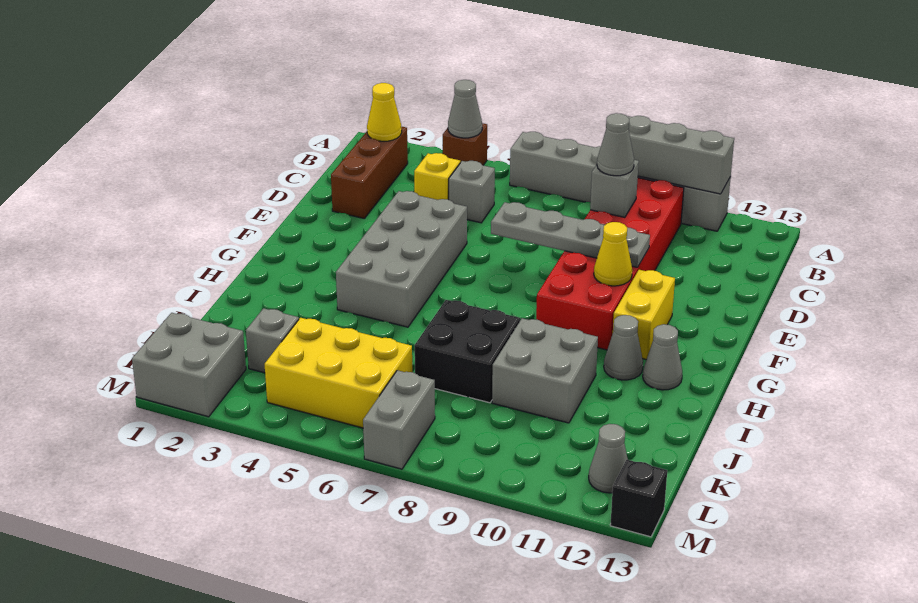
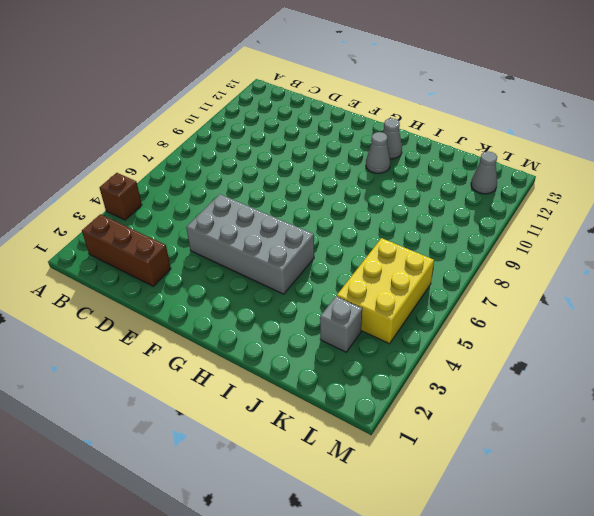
none -> grey 1x6 brick [510,132,731,231]
none -> red 2x6 brick [536,178,684,350]
none -> yellow 1x1 brick [414,153,460,200]

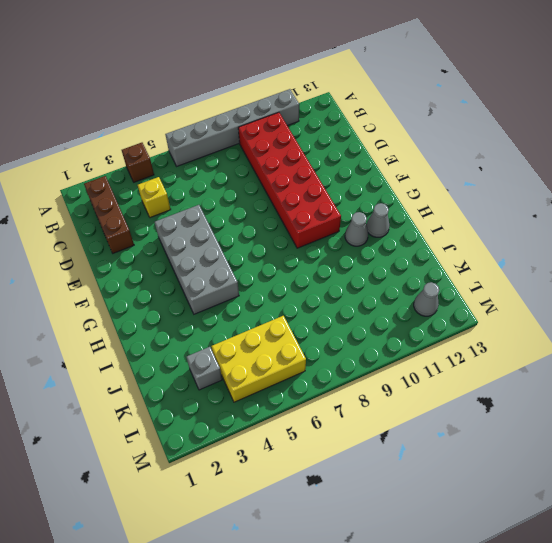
none -> grey 1x1 brick [449,161,495,223]
none -> yellow 1x2 brick [613,270,675,360]
none -> black 2x2 brick [415,300,520,403]

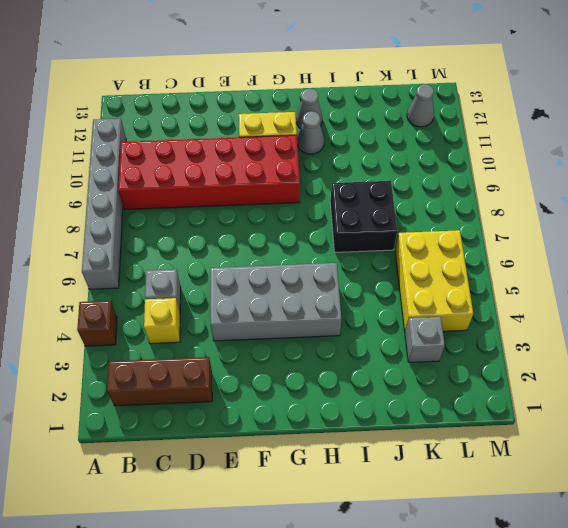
none -> grey 2x2 brick [492,318,598,423]
none -> grey 2x2 brick [132,313,246,417]
none -> grey 1x2 brick [363,370,435,469]

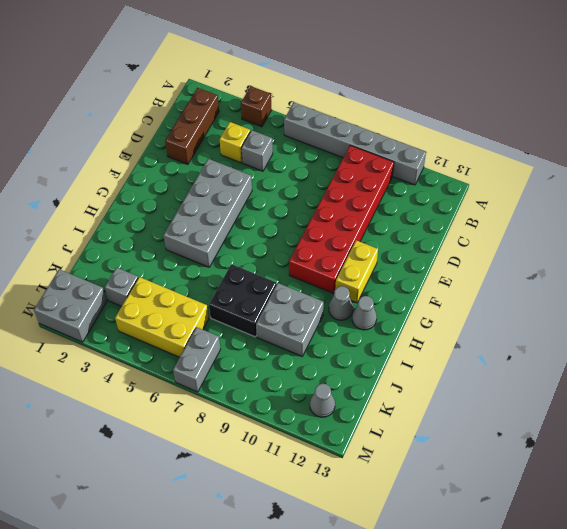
none -> black 1x1 brick [610,460,667,537]
none -> grey 1x1 cone [448,80,482,138]
none -> grey 1x3 brick [628,116,734,194]

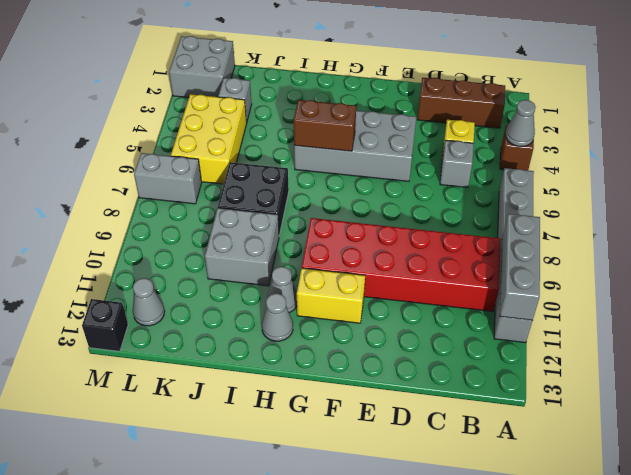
brown 1x2 brick [294,100,356,151] -> none
none -> yellow 1x1 cone [367,83,402,141]
none -> grey 1x1 brick [590,160,639,218]
none -> grey 1x4 plate [491,202,650,268]

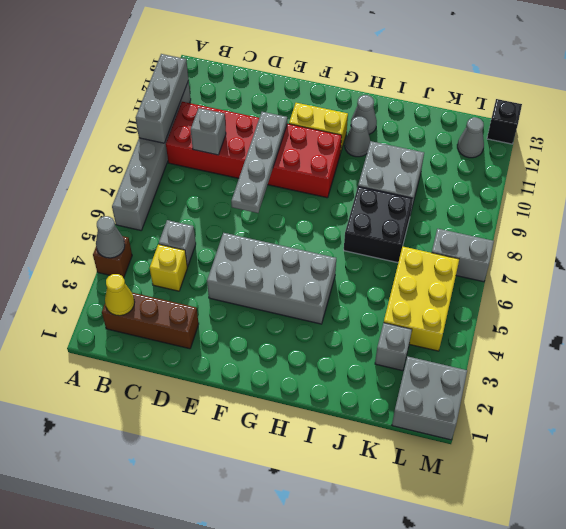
none -> yellow 1x1 cone [594,222,632,286]
none -> grey 1x1 cone [597,113,634,176]

